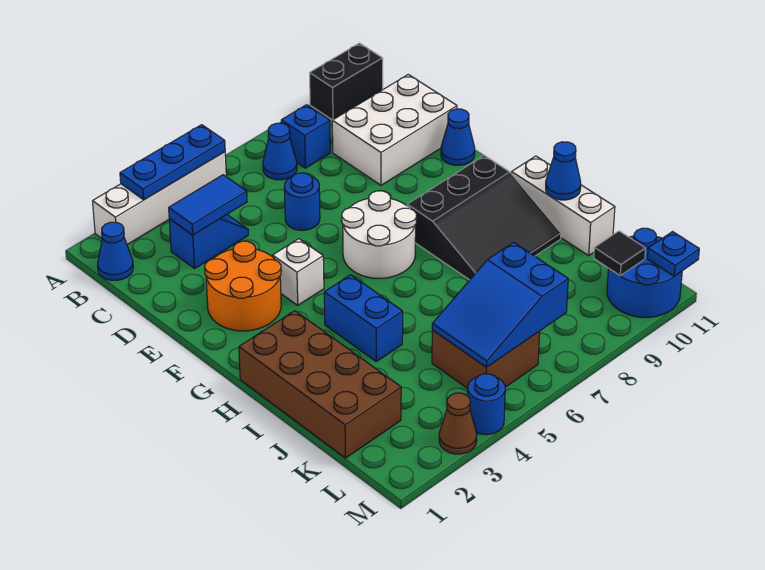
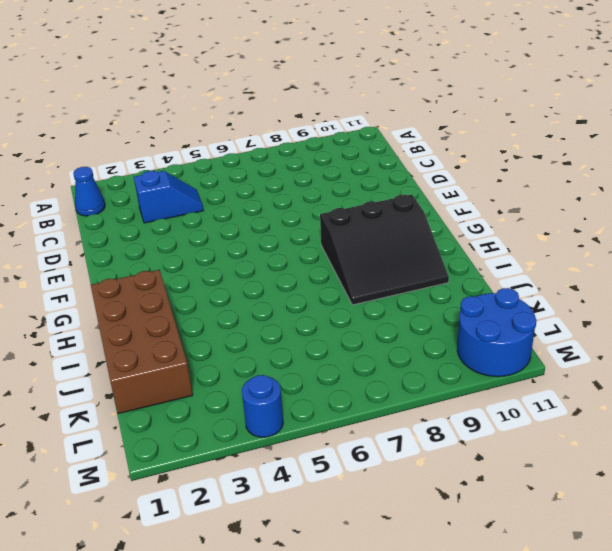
none -> white 1x4 brick [93,152,226,245]
none -> black 1x2 brick [310,43,383,120]
none -> blue 1x1 cone [263,123,297,180]

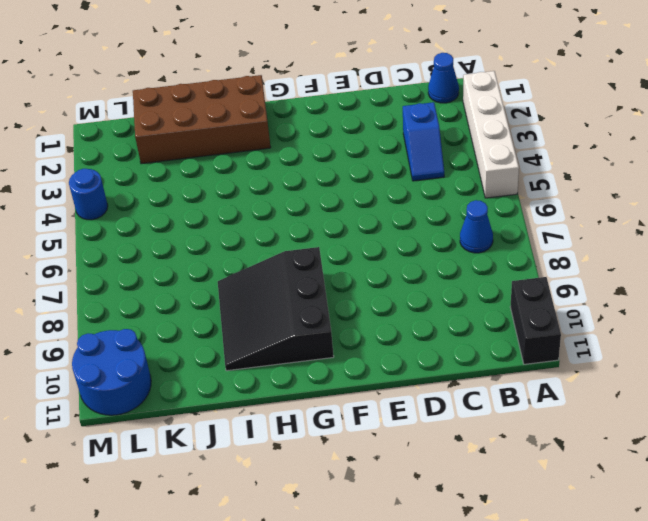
none -> blue 1x1 brick [281,105,330,168]
none -> white 2x3 brick [332,74,457,185]
none -> blue 1x1 round brick [284,173,320,230]

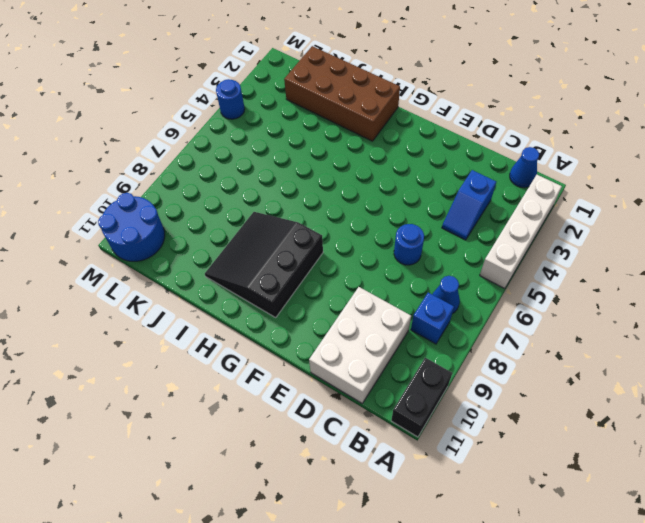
none -> orange 2x2 round brick [205,241,281,331]
none -> blue 1x1 cone [441,109,475,165]
none -> white 1x1 brick [273,239,324,305]

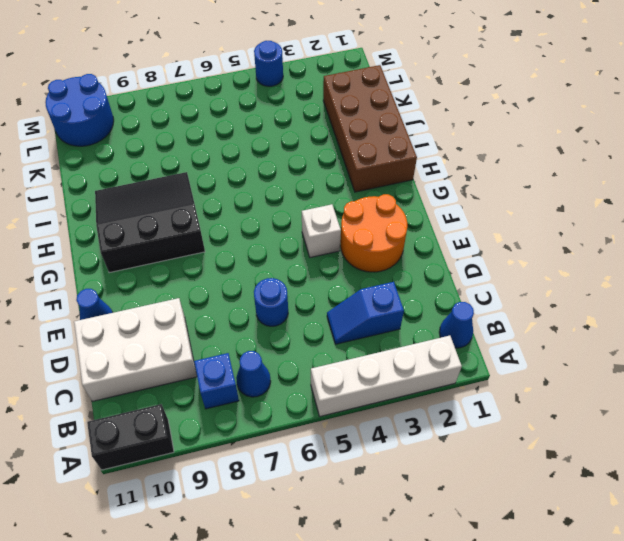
none -> white 2x2 round brick [342,191,417,278]
none -> blue 1x2 brick [324,275,403,361]
none -> white 1x3 brick [511,156,615,256]

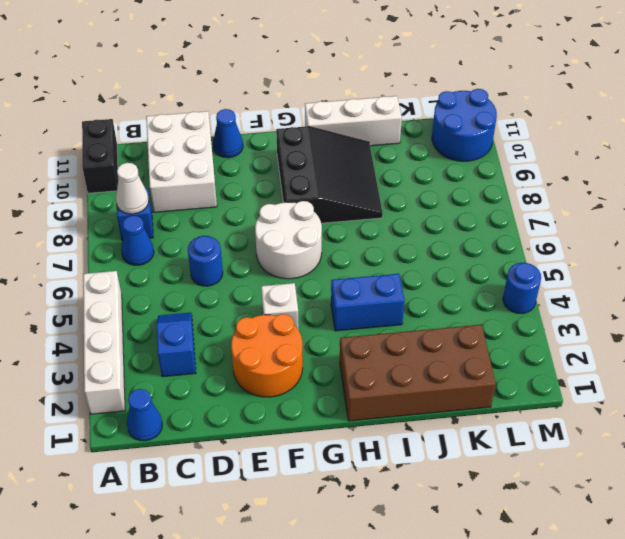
white 1x1 cone [116,163,149,214] -> none
none -> brown 2x2 brick [432,330,540,389]
none -> brown 1x1 cone [439,393,477,454]
none -> blue 1x3 plate [120,125,225,200]

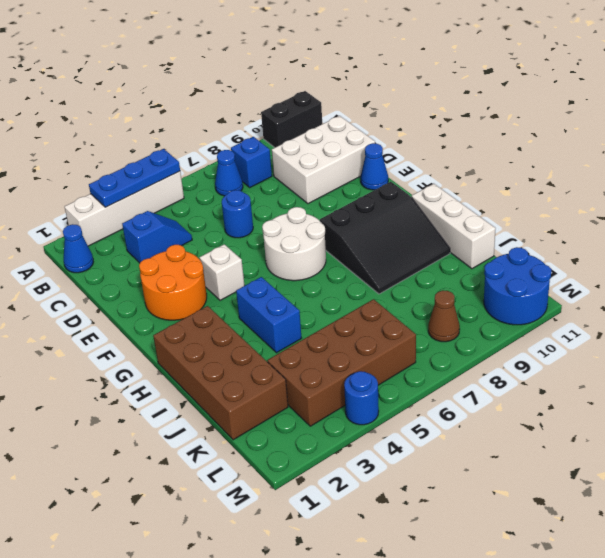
brown 2x4 brick [267,299,416,426] -> brown 2x2 brick [432,330,540,389]
brown 1x1 cone [428,290,460,342] -> brown 1x1 cone moved to [439,393,477,454]
none -> blue 1x2 tile [169,175,247,235]
none -> blue 1x1 cone [546,142,581,200]
none -> blue 2x3 slope [432,242,568,367]

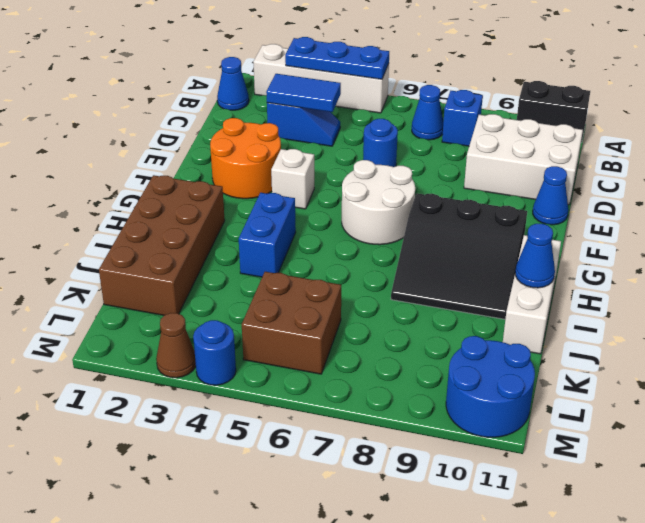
none -> blue 2x3 slope [432,242,568,367]
none -> black 1x1 tile [594,231,646,275]
none -> blue 1x1 plate [647,232,699,276]

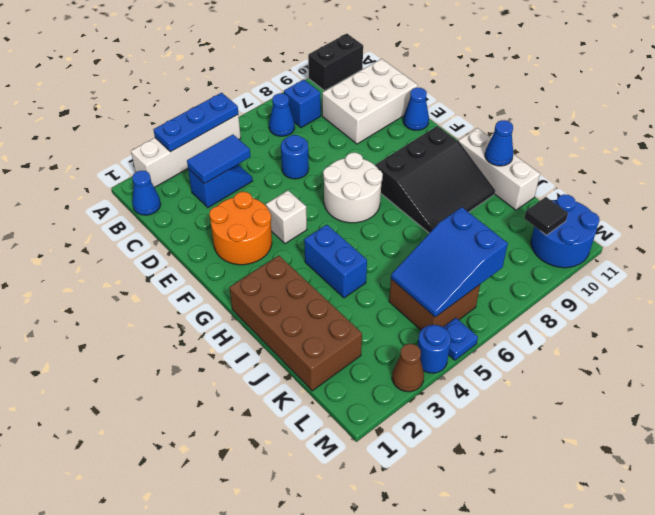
blue 1x1 plate [444,318,478,360] -> blue 1x1 plate moved to [647,232,699,276]

